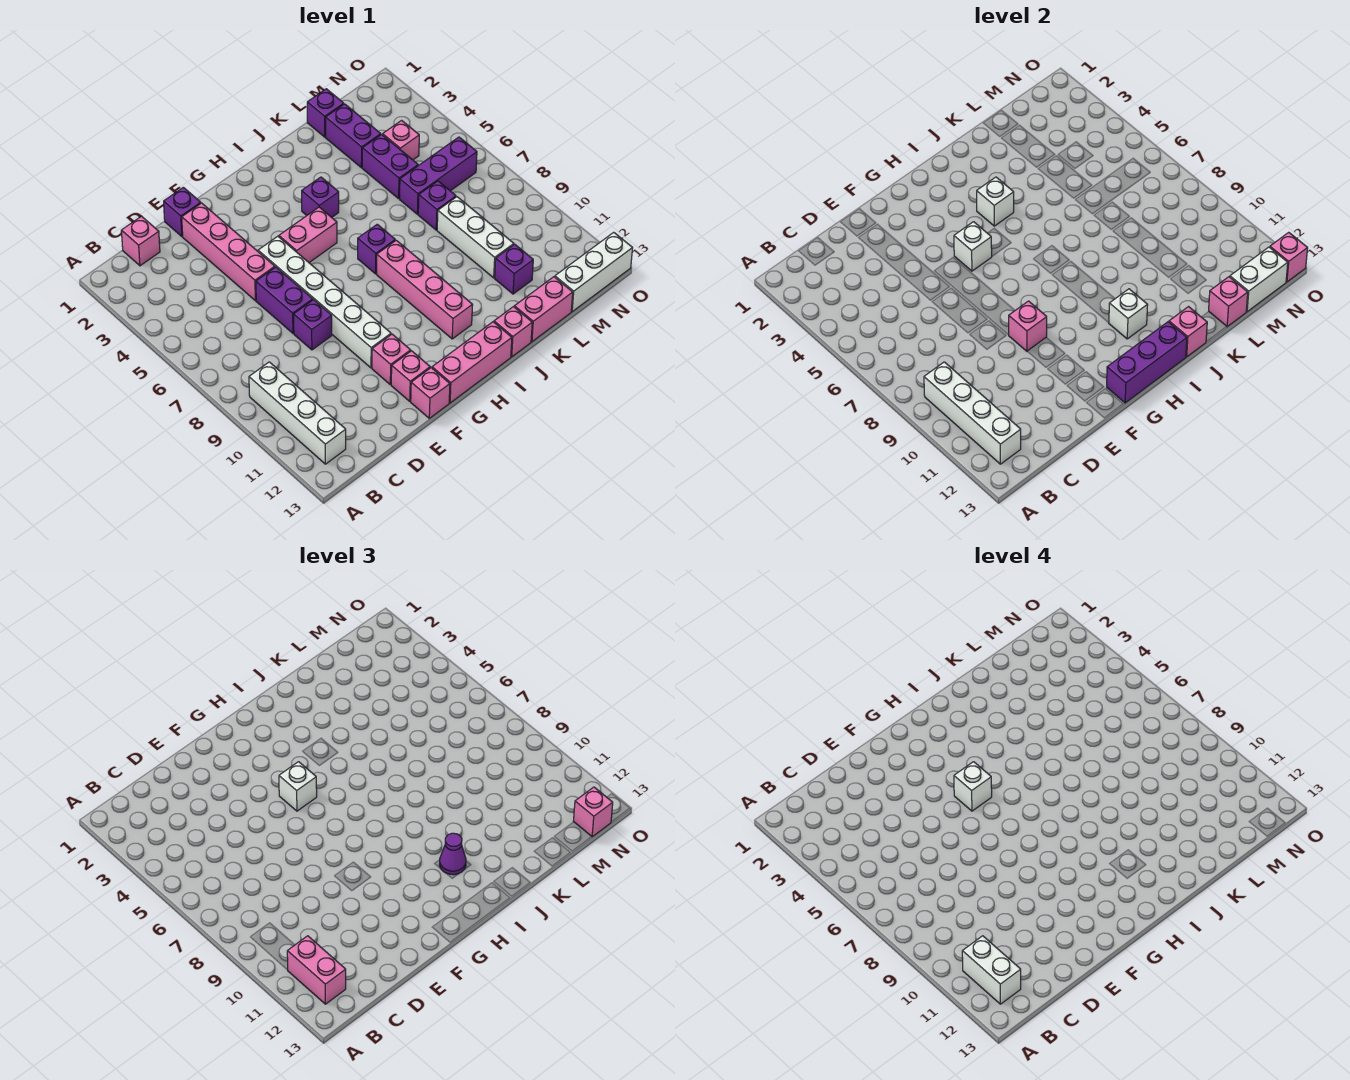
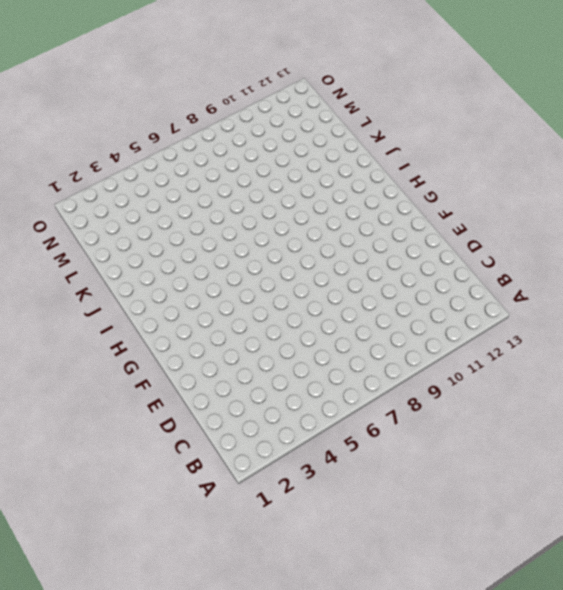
none -> white 1x4 brick [249,362,346,464]
none -> pink 1x1 brick [121,216,160,266]
none -> purple 1x1 brick [164,187,201,236]
none -> pink 1x4 brick [182,203,275,301]

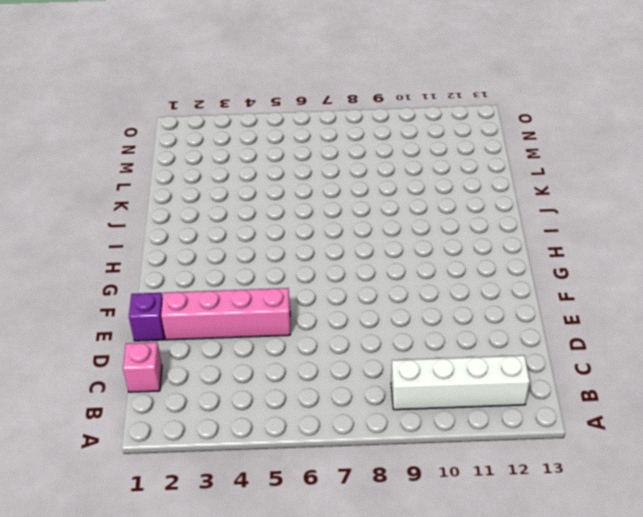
none -> purple 1x2 brick [256,267,313,333]
none -> purple 1x1 brick [294,300,332,350]
none -> white 1x6 brick [258,236,391,368]
none -> pink 1x1 brick [372,334,411,385]

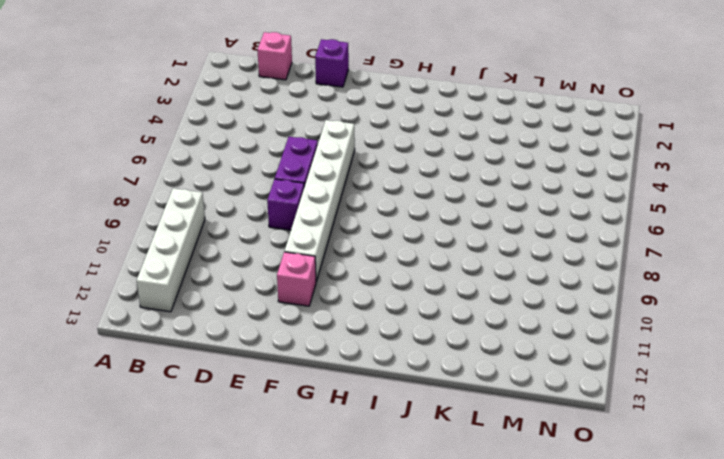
none -> pink 1x4 brick [182,203,275,301]
none -> pink 1x1 brick [391,351,430,401]
none -> pink 1x1 brick [411,368,450,418]
none -> pink 1x2 brick [279,207,337,262]

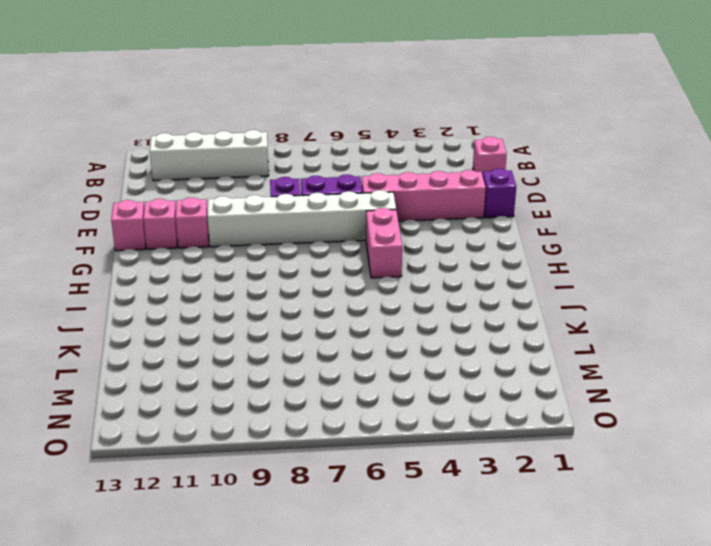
none -> pink 1x3 brick [432,322,512,403]
none -> purple 1x1 brick [302,177,339,217]
none -> purple 1x1 brick [358,224,395,274]
none -> pink 1x4 brick [377,240,473,339]

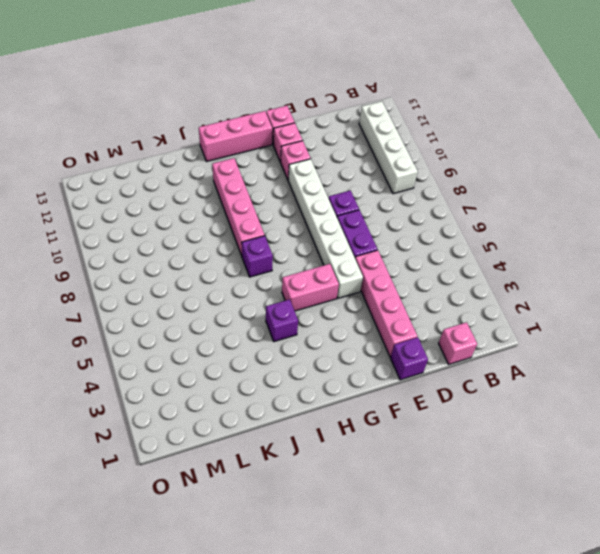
none -> pink 1x1 brick [494,307,532,357]
none -> pink 1x2 brick [514,277,573,342]
none -> purple 1x1 brick [307,89,344,137]
none -> purple 1x2 brick [326,104,381,168]

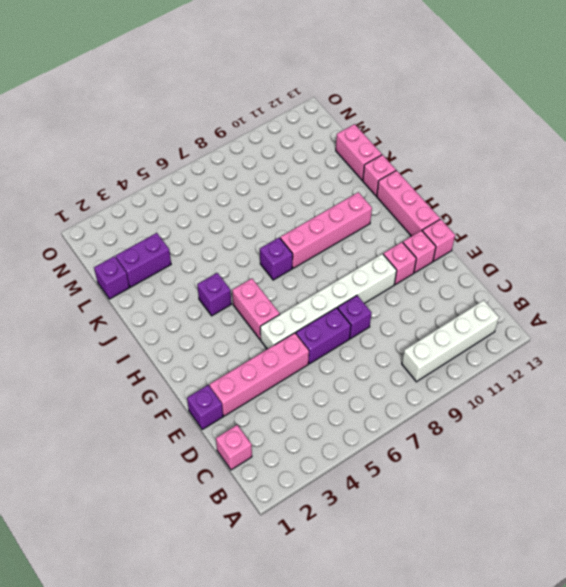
none -> purple 1x2 brick [362,134,418,199]
none -> purple 1x3 brick [400,137,477,214]
none -> purple 1x1 brick [418,181,456,230]
none -> white 1x3 brick [437,197,514,278]

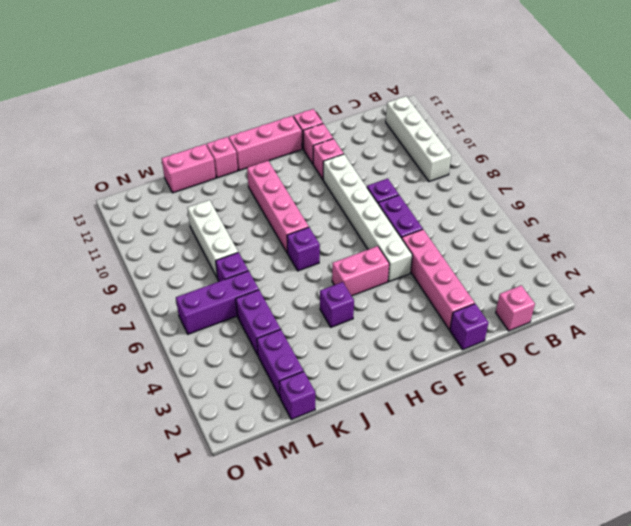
none -> purple 1x1 brick [495,244,533,294]
none -> pink 1x1 brick [383,120,419,160]
none -> white 1x3 brick [555,232,633,312]
none -> white 1x4 brick [924,362,1021,464]

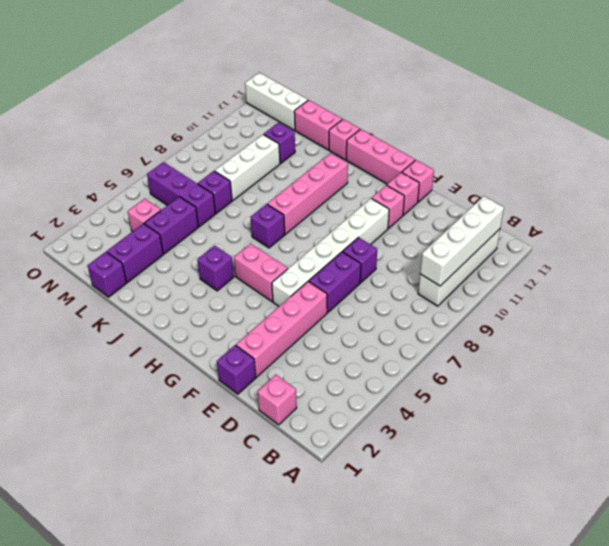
none -> pink 1x1 brick [1009,301,1047,351]
none -> white 1x1 brick [954,222,992,271]
none -> purple 1x3 brick [1107,322,1187,403]
none -> white 1x1 brick [977,177,1014,226]

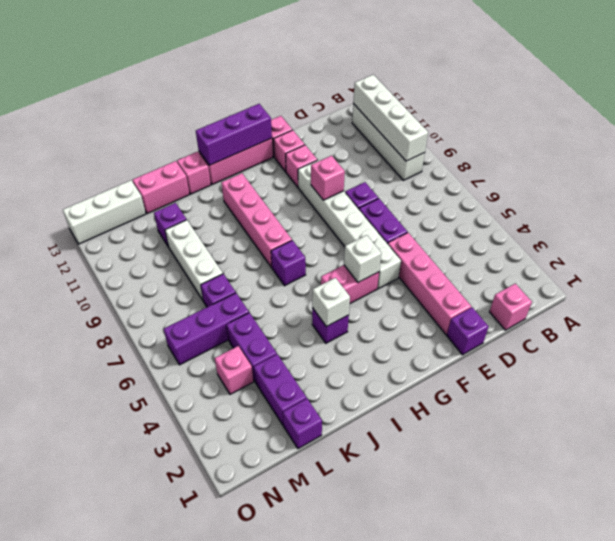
none -> white 1x1 brick [1109,289,1148,339]
none -> pink 1x1 brick [1169,307,1207,357]
none -> pink 1x1 brick [1209,277,1248,327]
none -> white 1x2 brick [1230,247,1288,312]

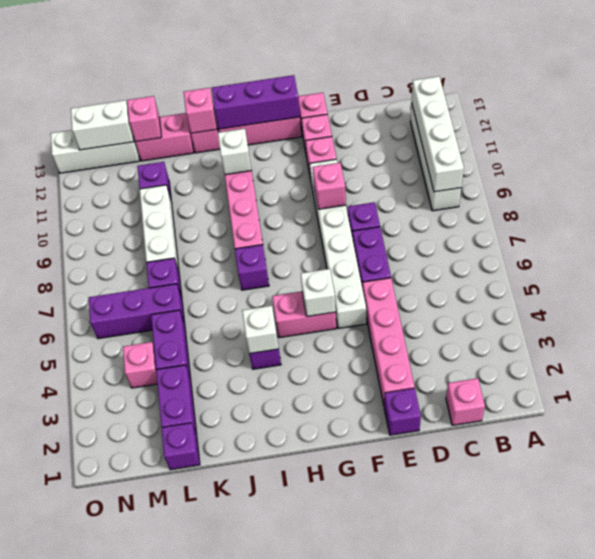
none -> pink 1x1 brick [1270,232,1308,282]
none -> pink 1x2 brick [287,936,346,1004]
none -> white 1x1 brick [279,762,317,811]
none -> purple 1x1 cone [440,833,466,875]

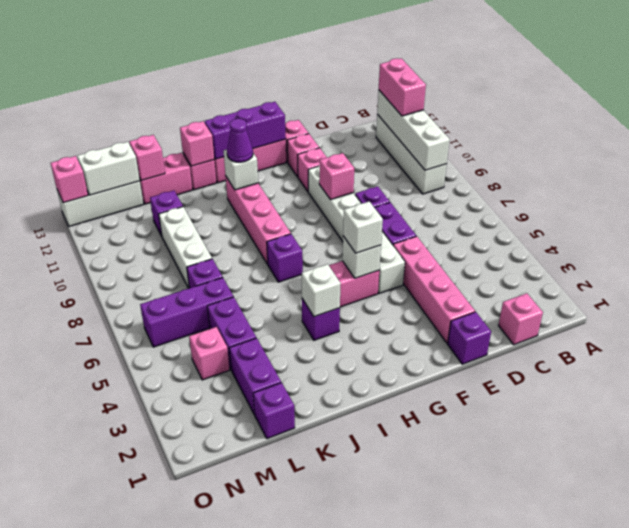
none -> pink 1x1 brick [573,787,613,837]
none -> white 1x2 brick [962,936,1021,1004]
none -> white 1x1 brick [954,762,992,811]

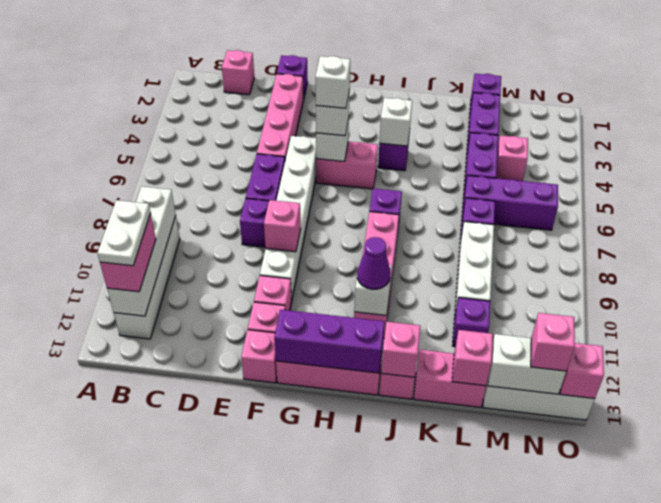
white 1x2 plate [97,200,151,266] -> white 1x2 brick [962,936,1021,1004]

